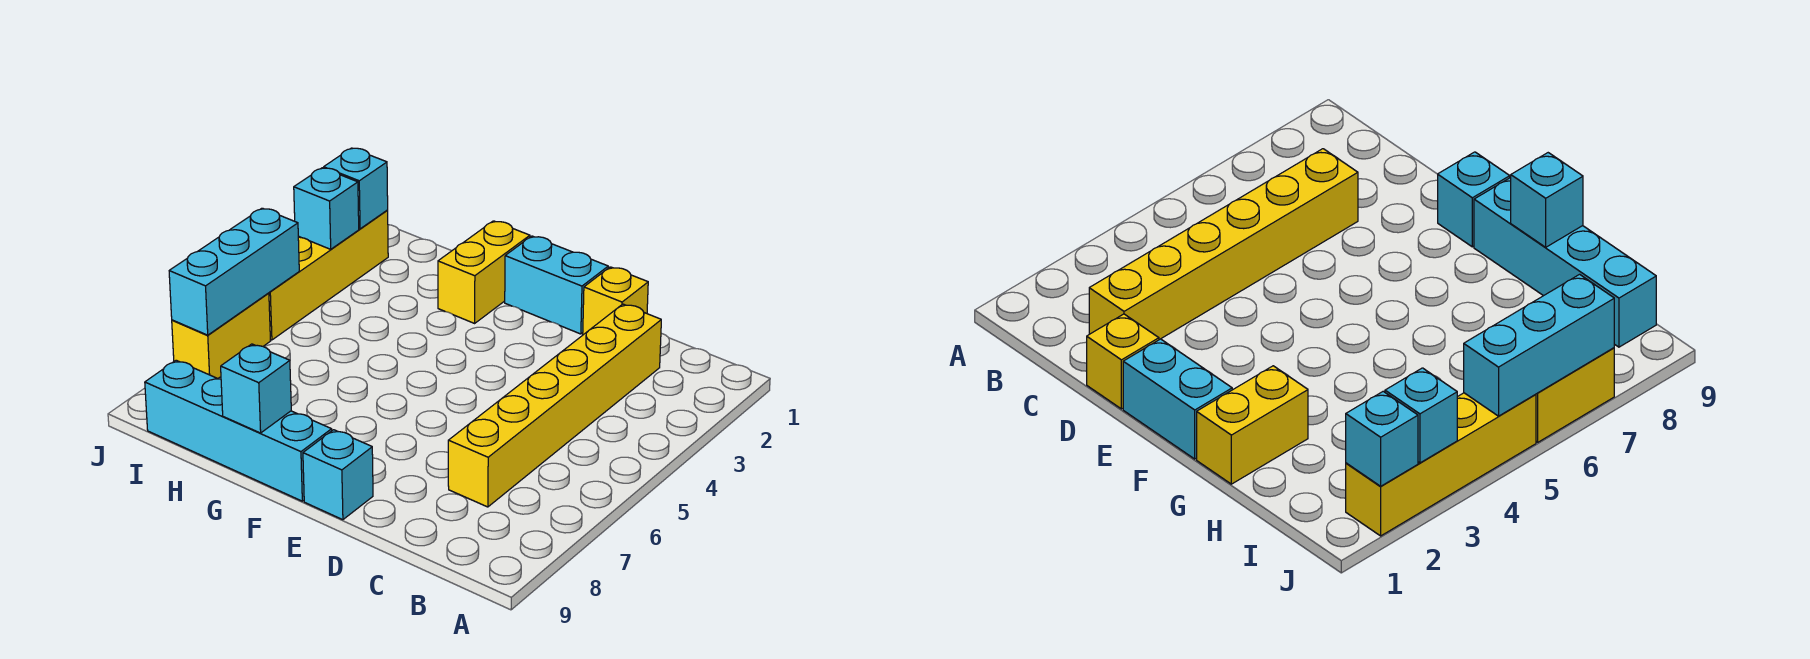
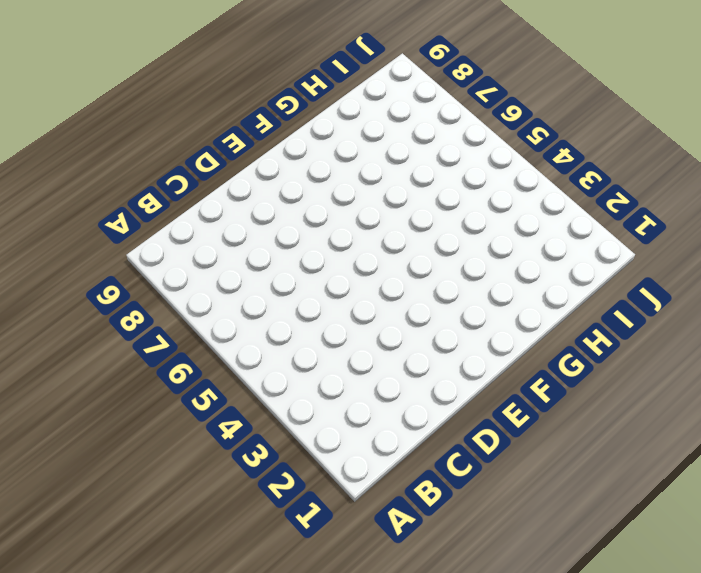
none -> yellow 1x6 brick [448,304,661,507]
none -> yellow 1x1 brick [583,267,648,335]
none -> cyan 1x2 brick [505,236,608,334]

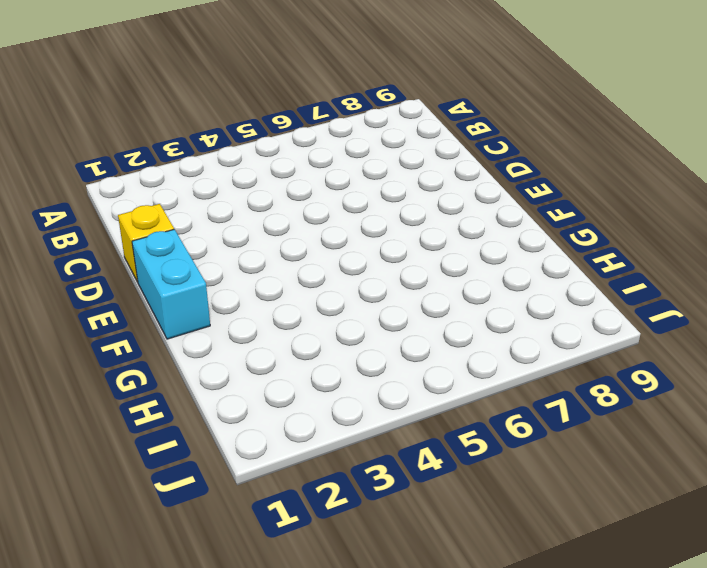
none -> yellow 1x6 brick [448,304,661,507]
none -> cyan 1x1 brick [303,430,373,520]
none -> cyan 1x4 brick [145,360,332,501]

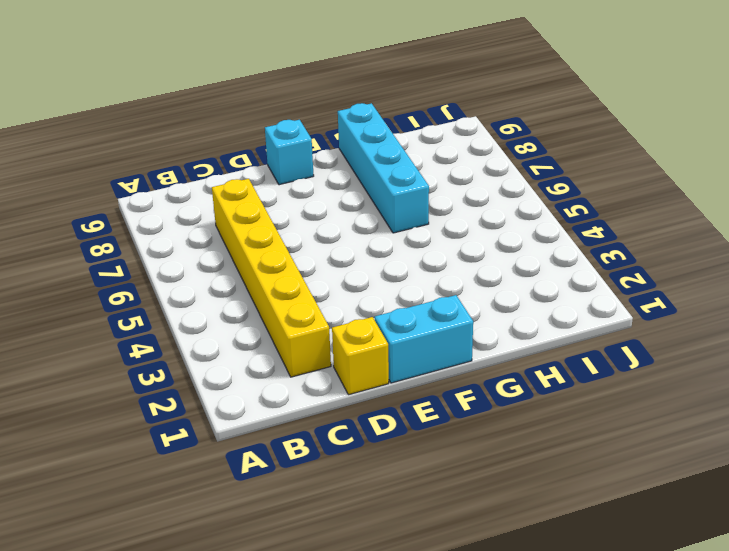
cyan 1x4 brick [338,103,429,233] -> cyan 1x4 brick turned to [145,360,332,501]
none -> yellow 1x2 brick [438,221,530,323]
none -> yellow 1x4 brick [269,211,388,340]
none -> yellow 1x2 brick [172,293,270,378]

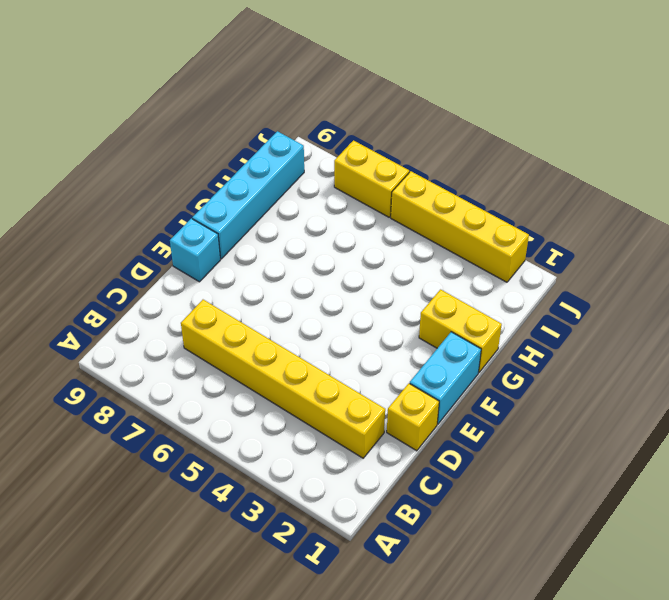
none -> cyan 1x1 brick [221,344,291,433]
none -> cyan 1x1 brick [324,148,388,229]
none -> cyan 1x1 brick [294,168,359,249]

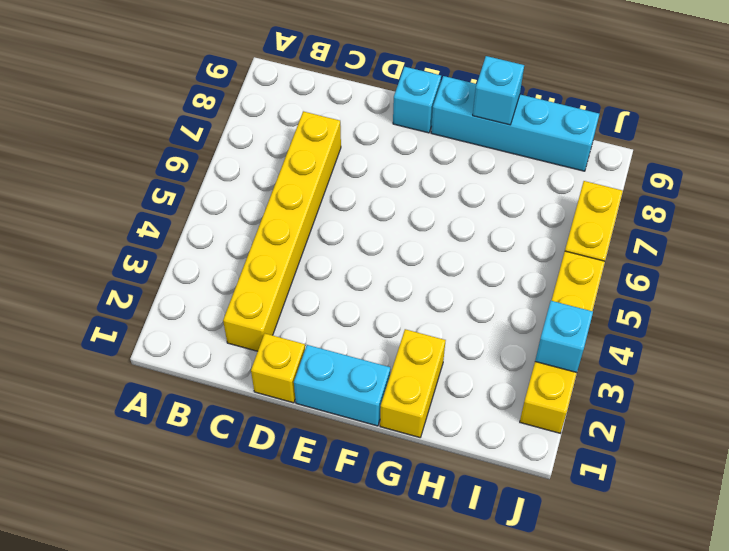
none -> cyan 1x1 brick [324,148,388,229]
none -> cyan 1x3 brick [169,208,299,335]

